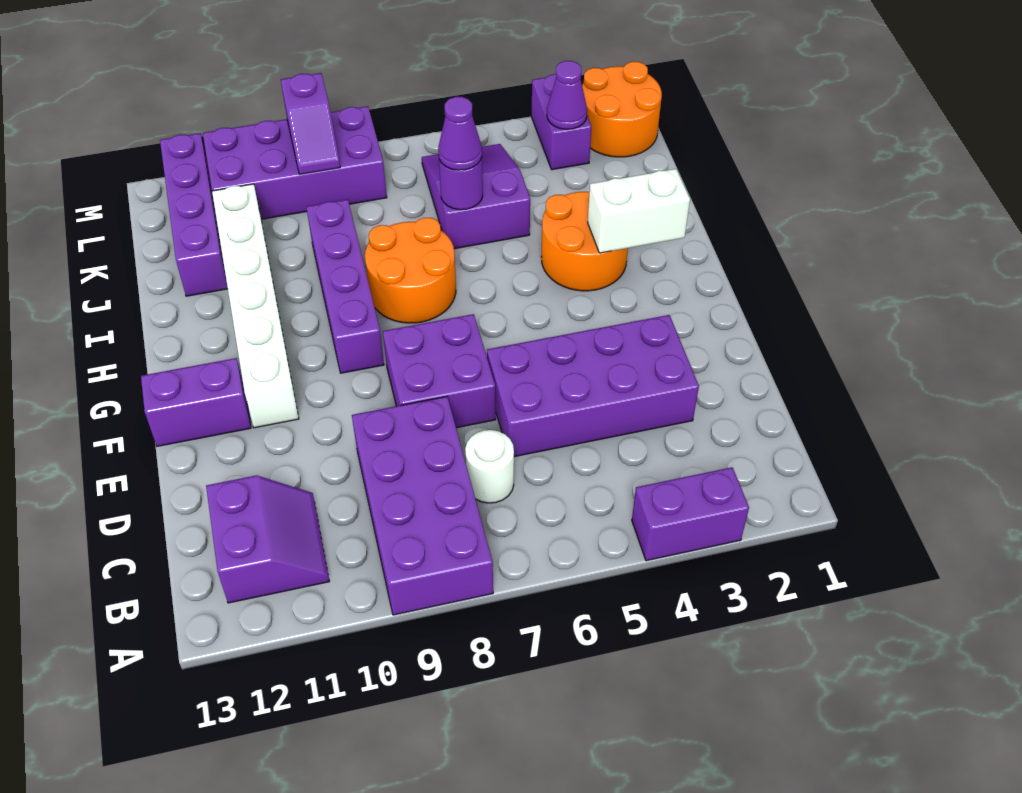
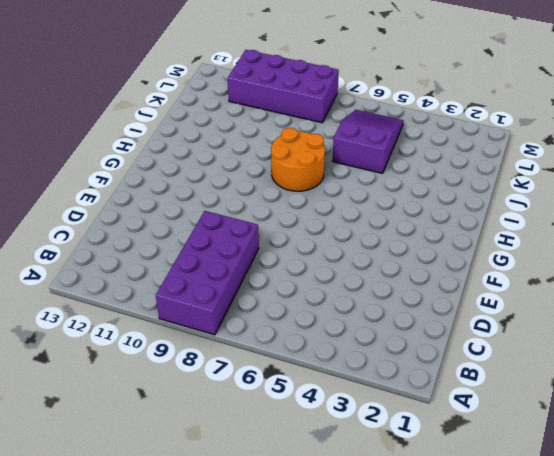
none -> purple 1x2 brick [632,467,749,561]
none -> purple 2x2 slope [206,475,329,603]
none -> white 1x1 round brick [465,430,514,503]

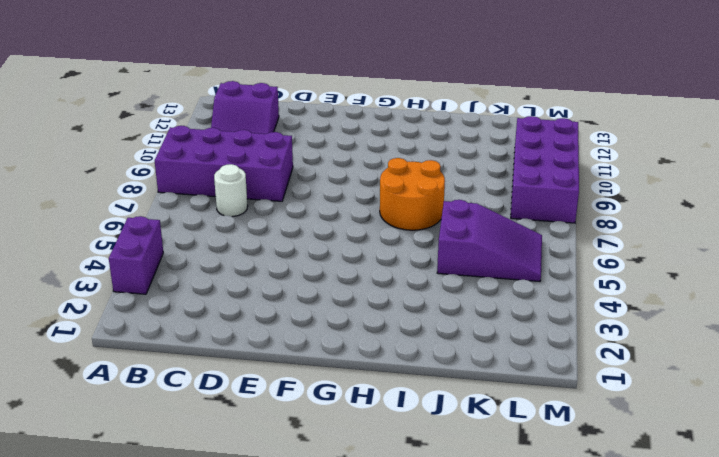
none -> purple 2x4 brick [487,315,699,457]
none -> purple 2x2 brick [383,314,496,428]
none -> white 1x6 brick [212,184,299,428]

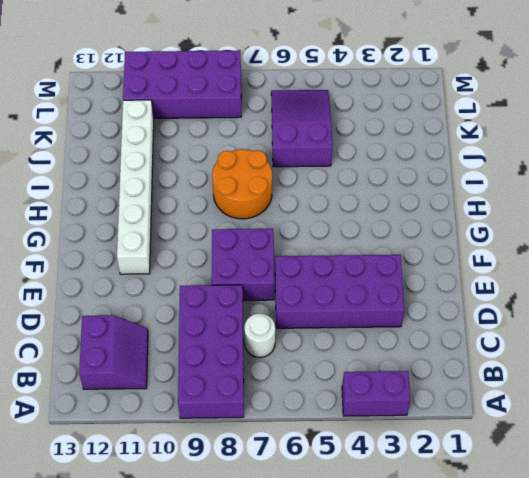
none -> purple 1x2 brick [141,358,251,446]
none -> purple 1x4 brick [306,199,384,373]
none -> orange 2x2 round brick [541,192,628,291]

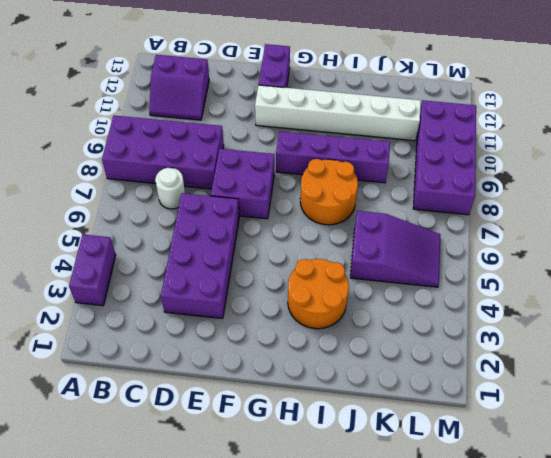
none -> purple 1x4 brick [160,133,228,296]
none -> orange 2x2 round brick [582,62,662,157]
none -> purple 1x2 brick [532,74,591,170]

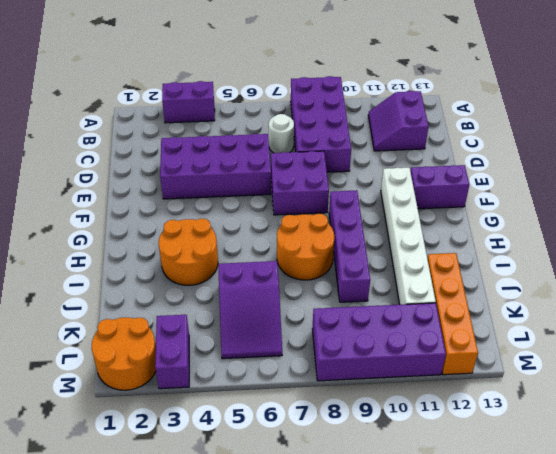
orange 1x4 brick [427,253,478,375] -> purple 1x4 brick [160,133,228,296]
none -> white 1x2 brick [588,169,690,253]
none -> purple 1x1 round brick [439,158,483,210]
none -> purple 1x1 cone [547,61,587,129]

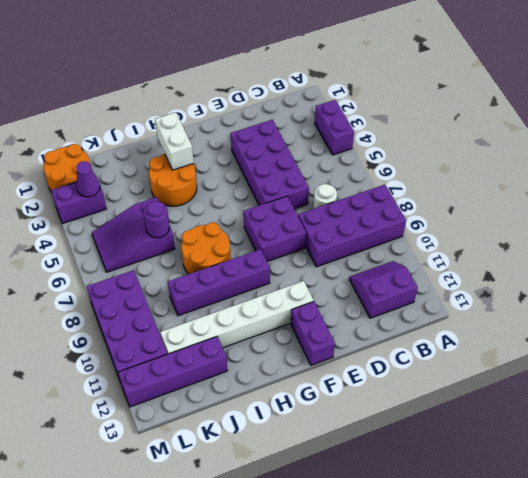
none -> purple 1x2 slope [281,73,340,174]
none -> purple 1x1 cone [438,97,482,170]

